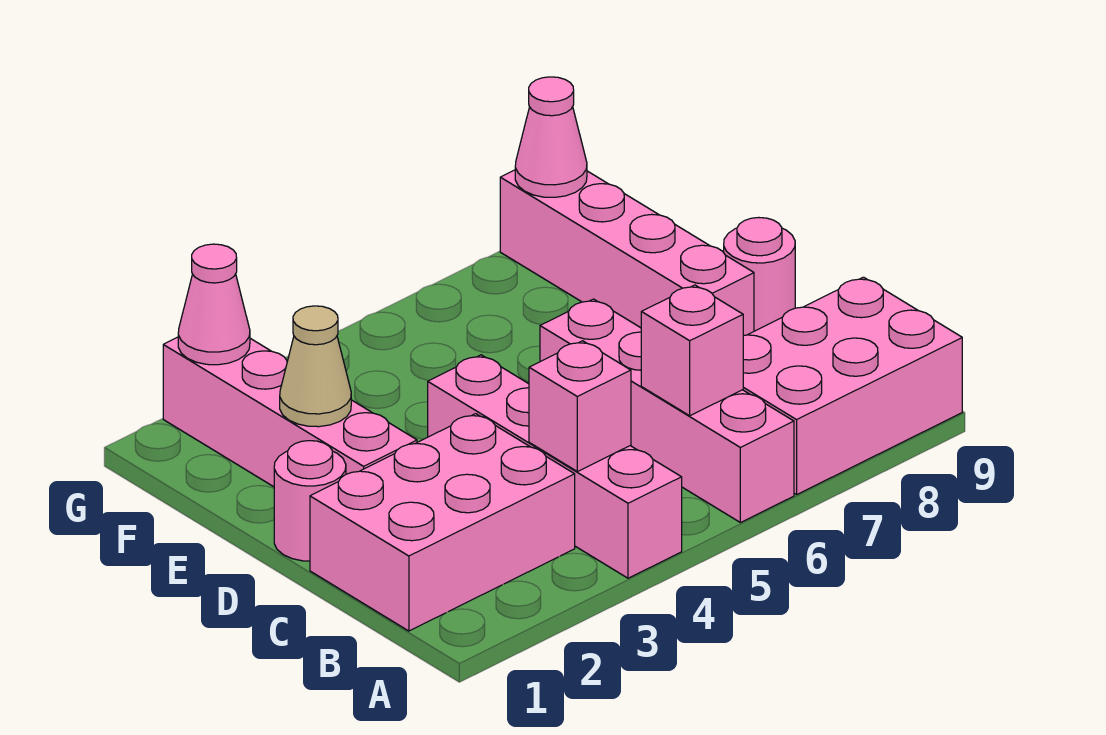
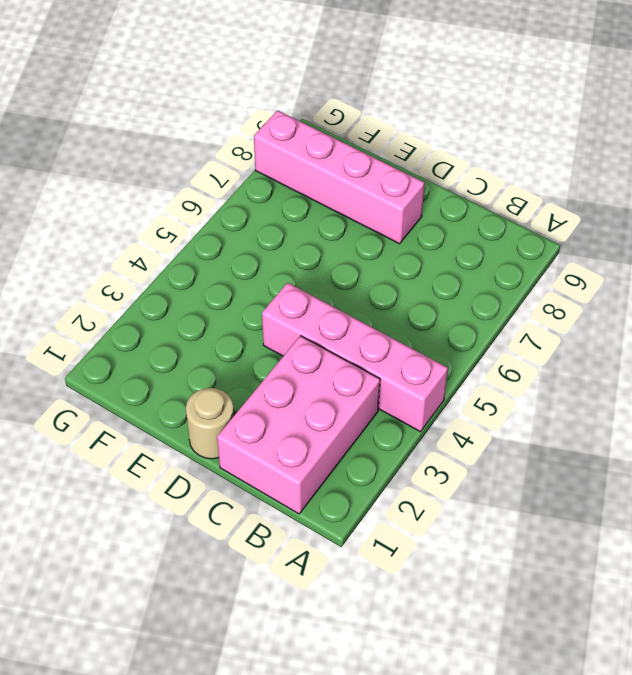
tan 1x1 round brick [186,388,234,459] -> pink 1x1 round brick [274,441,346,561]
none -> pink 1x4 brick [540,299,794,522]
none -> pink 2x3 brick [743,277,962,495]
none -> pink 1x4 brick [163,337,417,487]

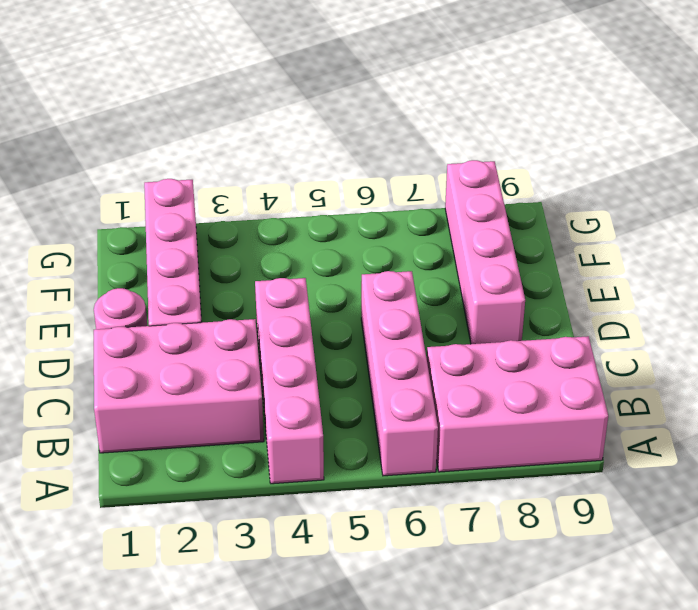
none -> pink 1x1 round brick [724,217,795,331]
none -> pink 1x1 brick [529,341,631,471]
none -> pink 1x1 brick [641,285,743,416]

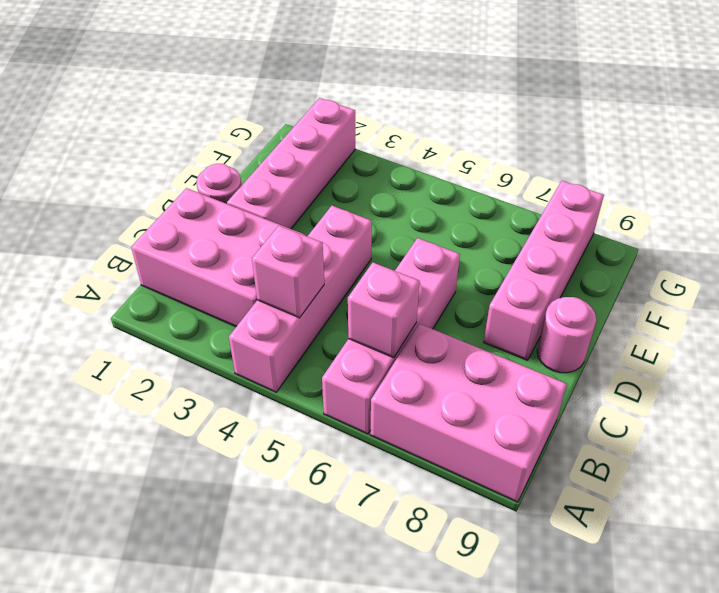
none -> tan 1x1 cone [280,306,351,427]
none -> pink 1x1 cone [178,244,250,365]
none -> pink 1x1 cone [515,77,587,197]

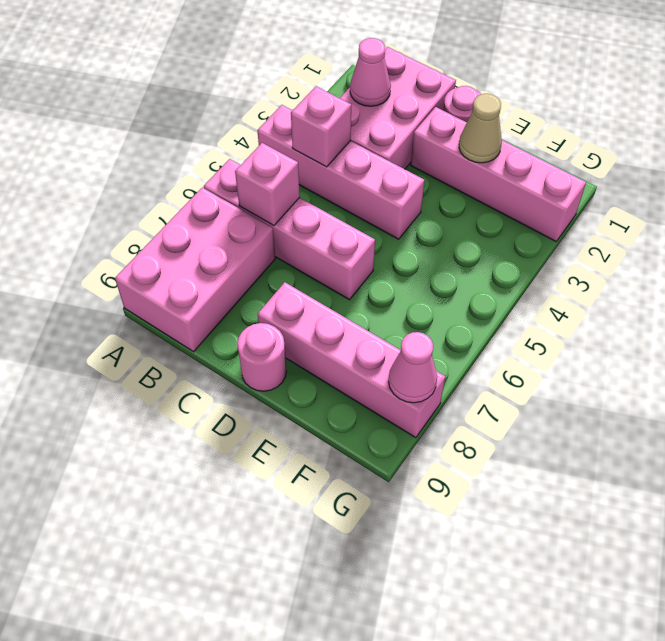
pink 1x1 cone [350,38,391,106] -> pink 1x1 cone moved to [178,244,250,365]

